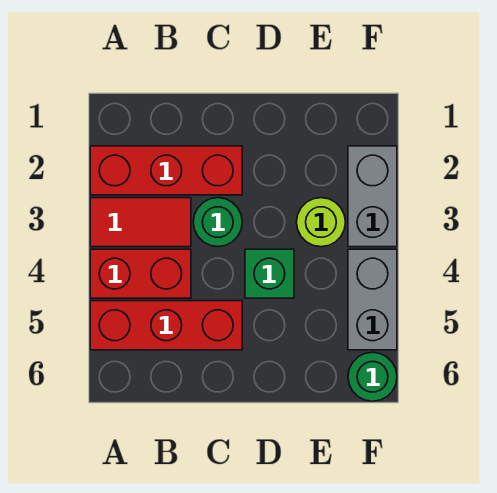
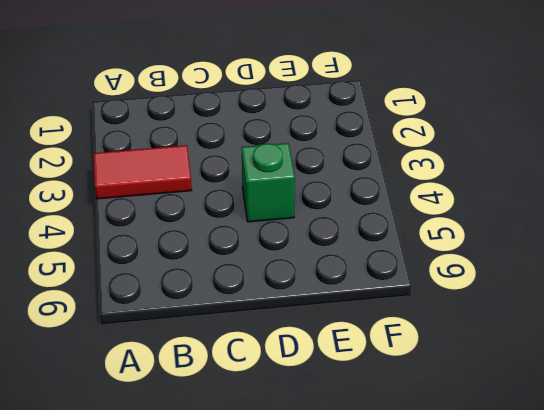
none -> red 1x3 brick [90,146,242,195]
none -> red 1x2 brick [90,249,191,298]

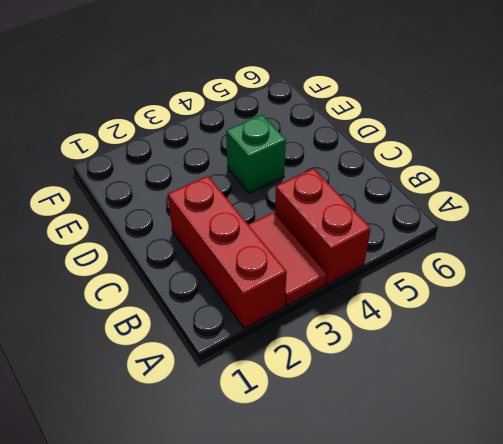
none -> red 1x3 brick [90,301,242,350]
none -> green 1x1 round brick [193,198,242,247]

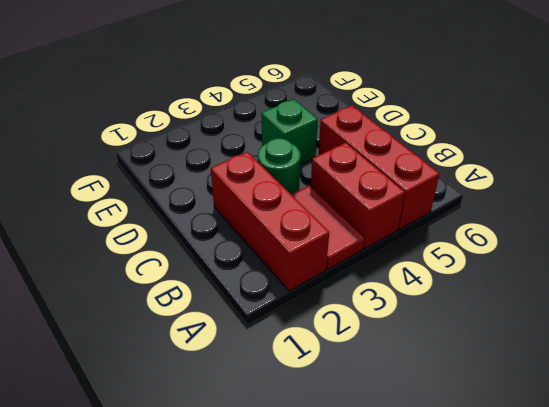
none -> lime 1x1 round brick [297,198,345,247]
none -> grey 1x2 brick [348,146,397,247]

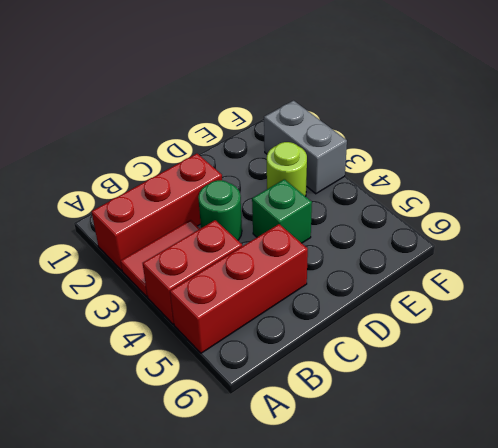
none -> grey 1x2 brick [348,249,397,350]
none -> green 1x1 round brick [348,352,397,401]

